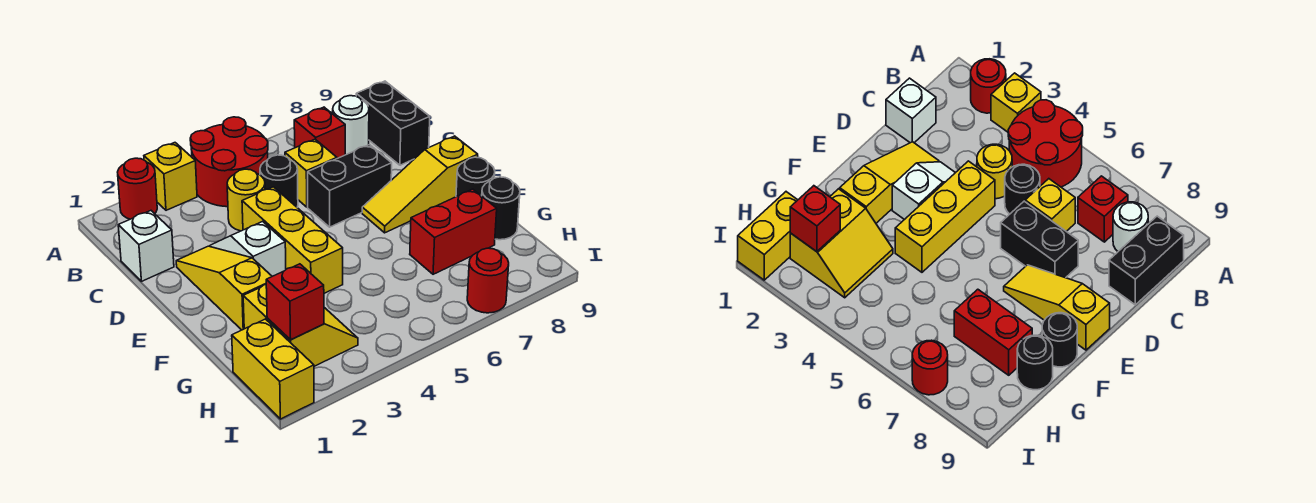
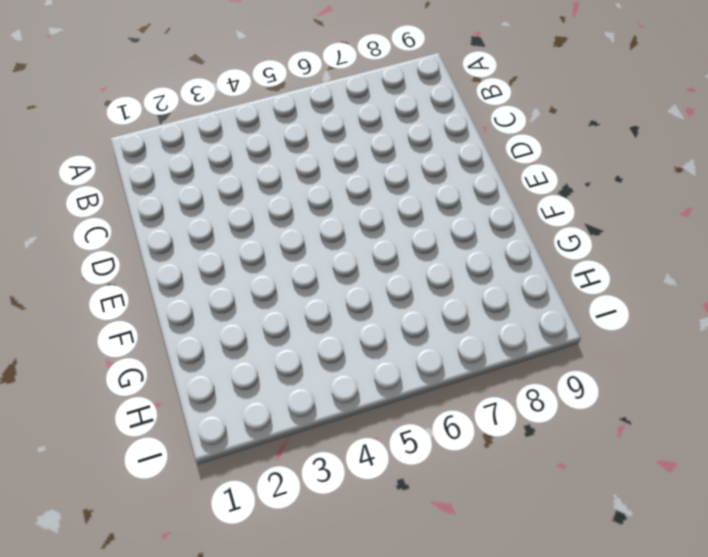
none -> red 1x1 round brick [118,158,157,219]
none -> yellow 1x1 brick [144,143,197,210]
none -> red 2x2 round brick [190,117,268,207]

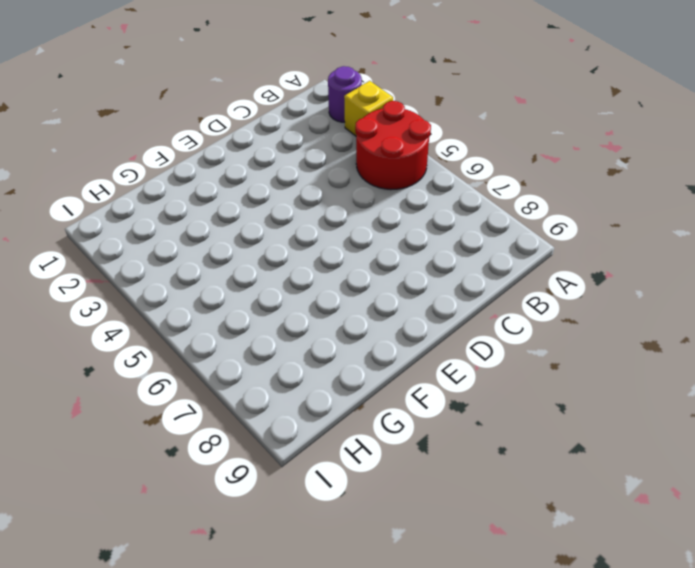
purple 1x1 round brick [328,66,362,122] -> red 1x1 round brick [118,158,157,219]
none -> red 1x1 brick [294,107,345,159]
none -> white 1x1 round brick [333,96,369,155]
none -> black 1x2 brick [356,81,430,165]

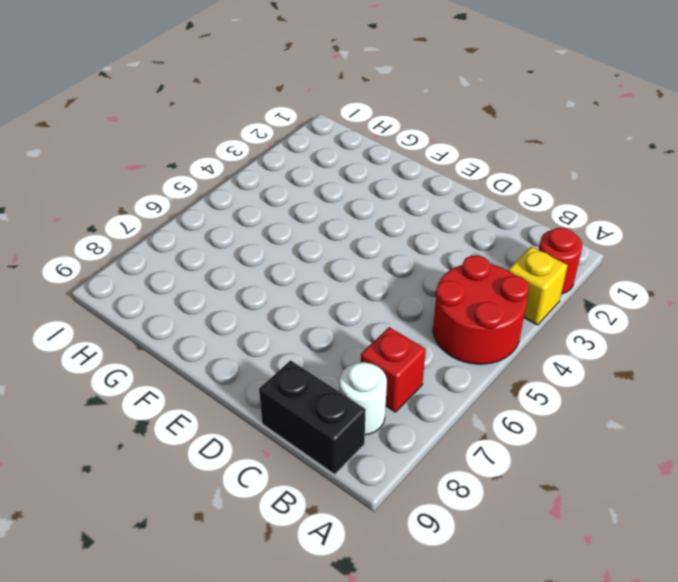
none -> white 1x1 brick [118,211,174,281]
none -> yellow 1x1 round brick [227,169,265,231]
none -> black 1x1 round brick [260,155,298,207]

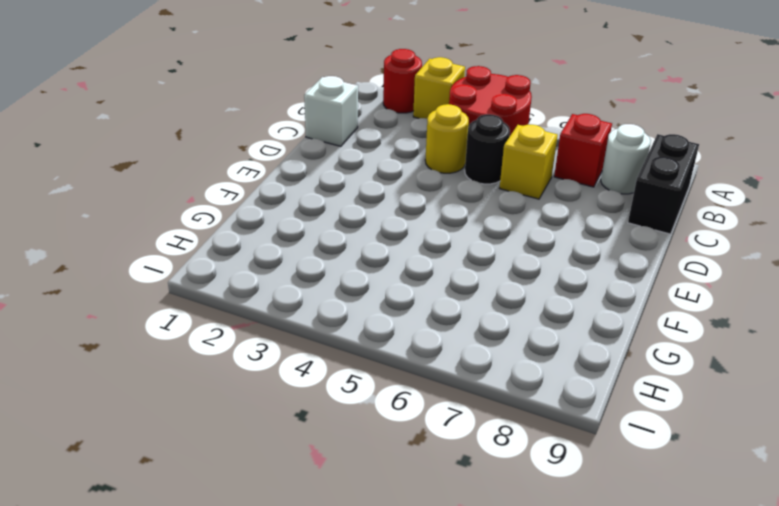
none -> yellow 1x3 slope [176,246,272,330]
none -> white 1x2 slope [210,221,286,276]
none -> yellow 1x3 brick [242,187,343,293]

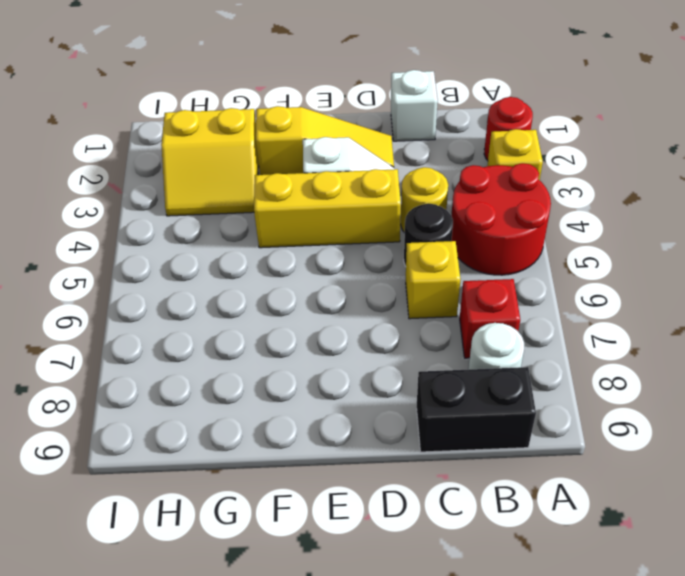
none -> black 1x2 brick [308,145,392,227]
none -> yellow 1x3 slope [362,136,478,233]
none -> black 1x1 round brick [456,157,495,197]

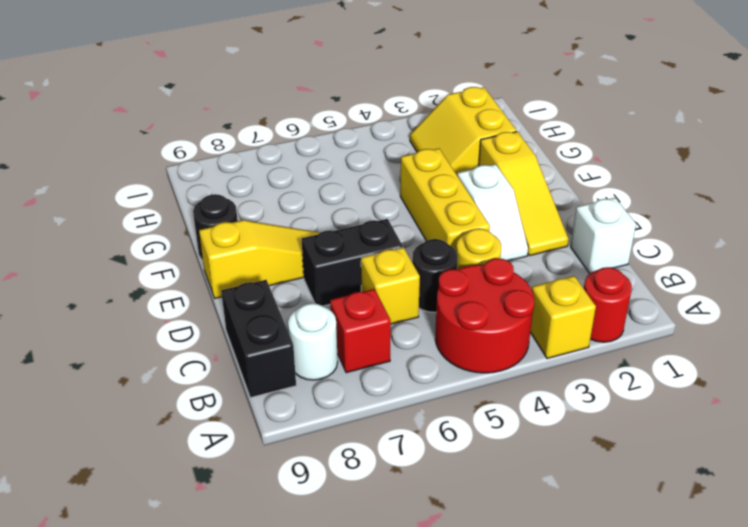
none -> red 1x2 brick [410,189,497,274]
none -> black 1x1 round brick [482,177,520,240]
none -> yellow 1x2 brick [232,319,314,419]

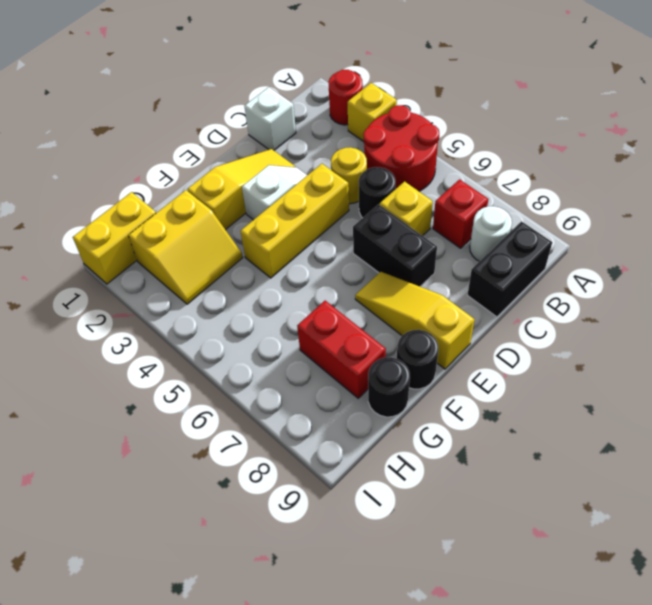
none -> red 1x1 round brick [467,248,509,313]
none -> red 1x1 brick [266,264,324,340]

